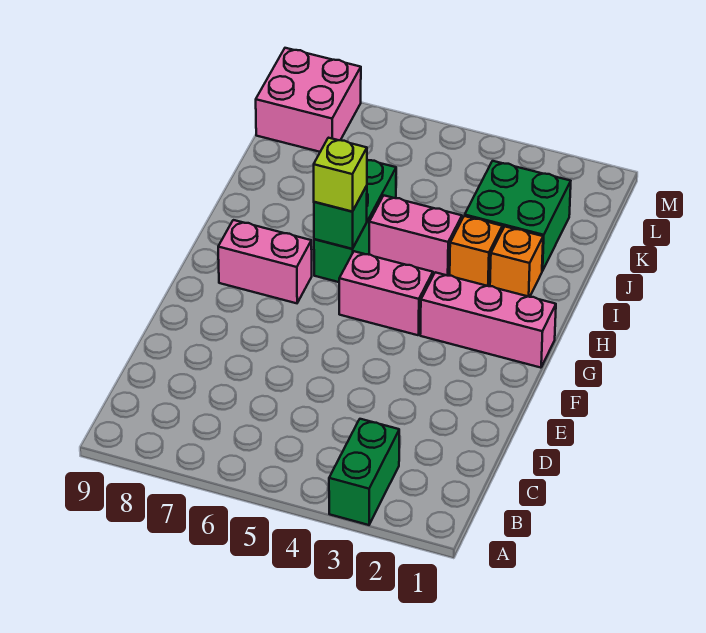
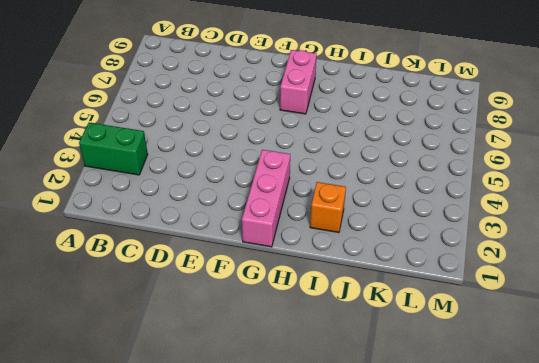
none -> pink 1x2 brick [339,251,433,335]
none -> green 1x3 brick [314,160,396,282]
none -> orange 1x1 brick [450,216,502,286]

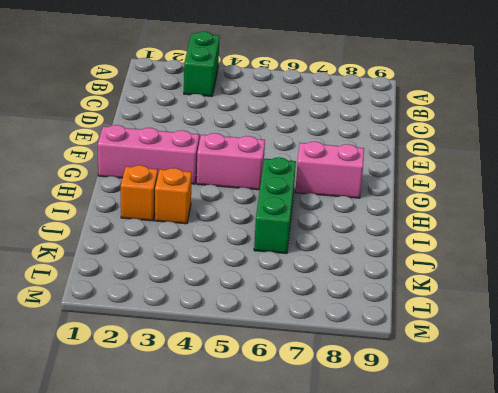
none -> pink 1x2 brick [369,196,462,276]
none -> green 2x2 brick [465,161,571,271]
none -> pink 2x2 brick [256,48,361,152]

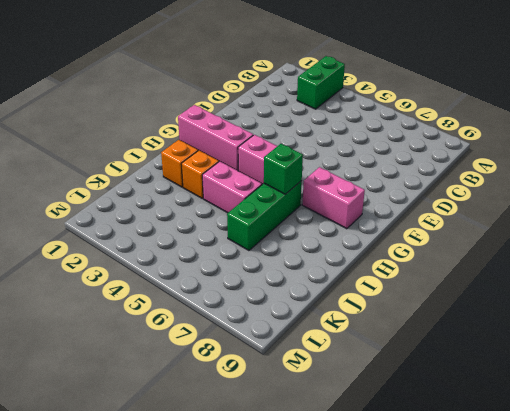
none -> green 2x2 brick [465,161,571,271]
none -> pink 2x2 brick [256,48,361,152]
none -> lime 1x1 brick [314,138,367,212]

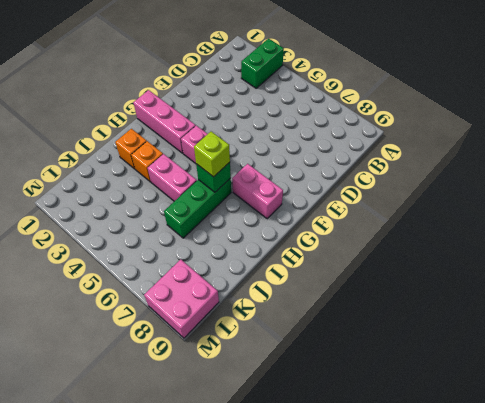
none -> green 2x2 brick [465,161,571,271]

